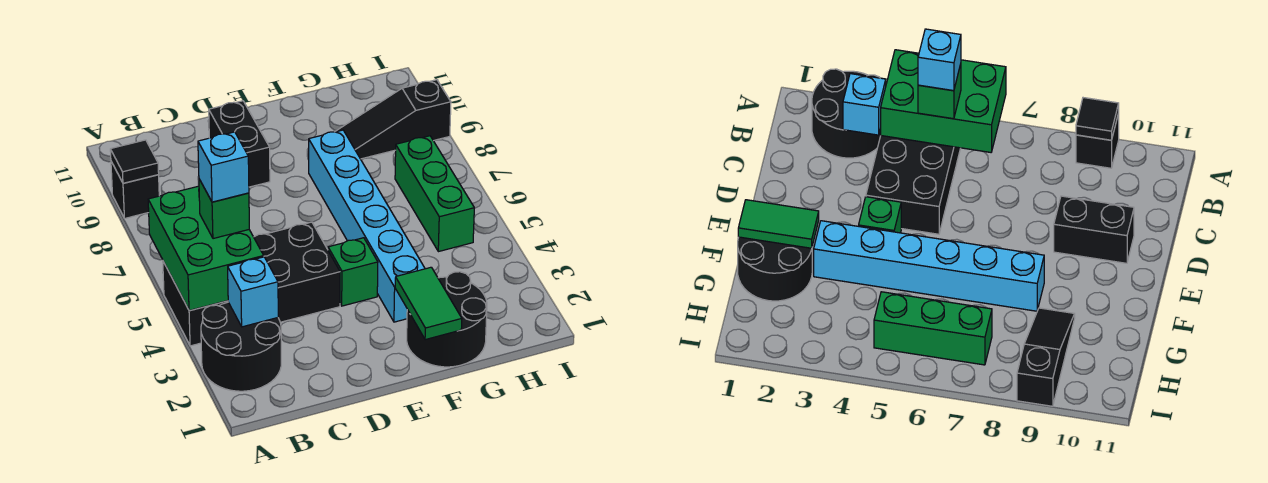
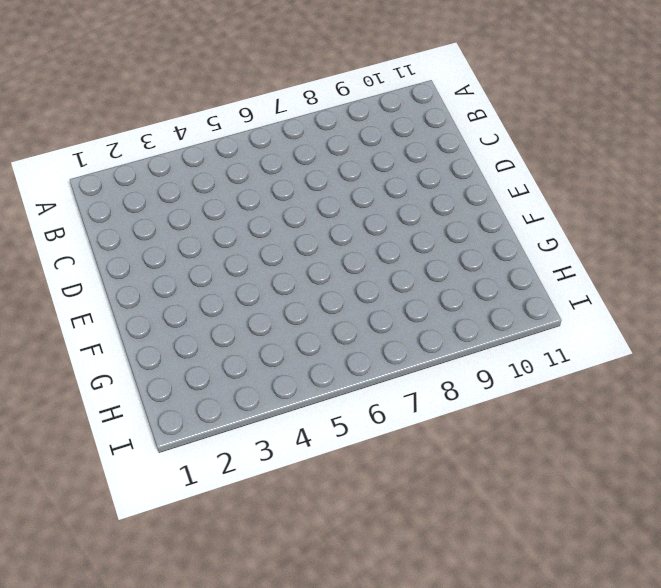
none -> black 2x2 round brick [201,302,281,391]
none -> black 2x4 brick [163,222,340,346]
none -> black 1x1 brick [111,162,159,218]

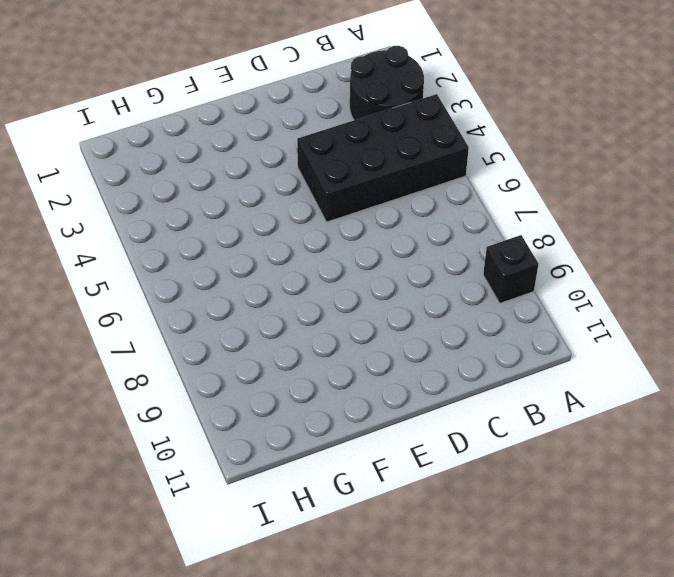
none -> black 1x2 brick [209,101,270,187]
none -> green 1x1 brick [328,238,378,306]
none -> black 2x2 round brick [407,272,487,367]

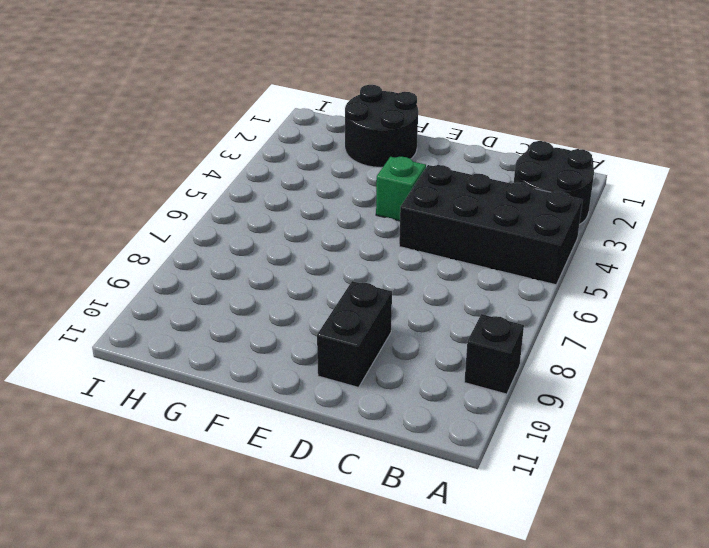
none -> cyan 1x6 brick [309,130,425,322]
none -> black 1x3 slope [335,80,451,159]
none -> green 1x3 brick [395,136,474,252]

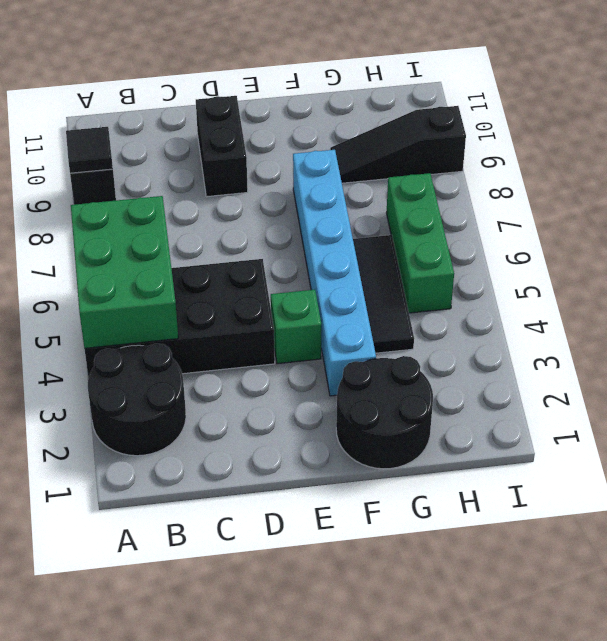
black 1x3 tile [353,235,414,353] -> none
none -> cyan 1x1 brick [228,257,278,327]
none -> green 1x2 tile [395,267,462,340]
none -> green 1x1 brick [199,179,249,239]

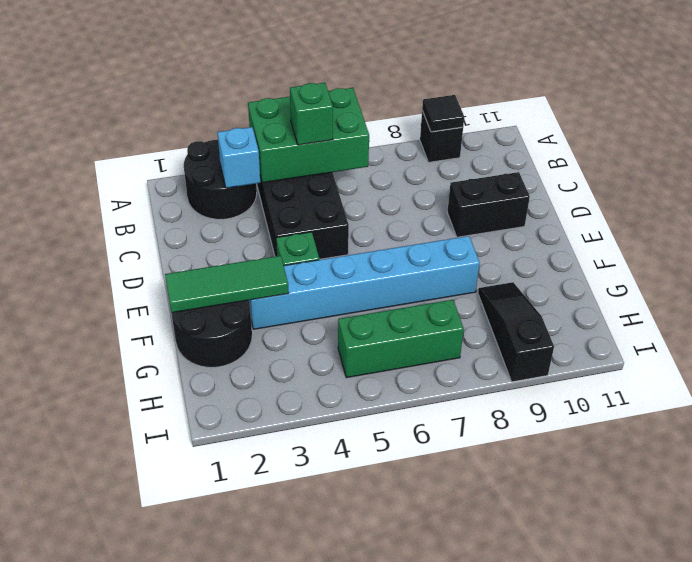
green 1x3 tile [165,256,289,313] -> green 1x2 tile [395,267,462,340]
none -> cyan 1x1 brick [198,132,249,202]

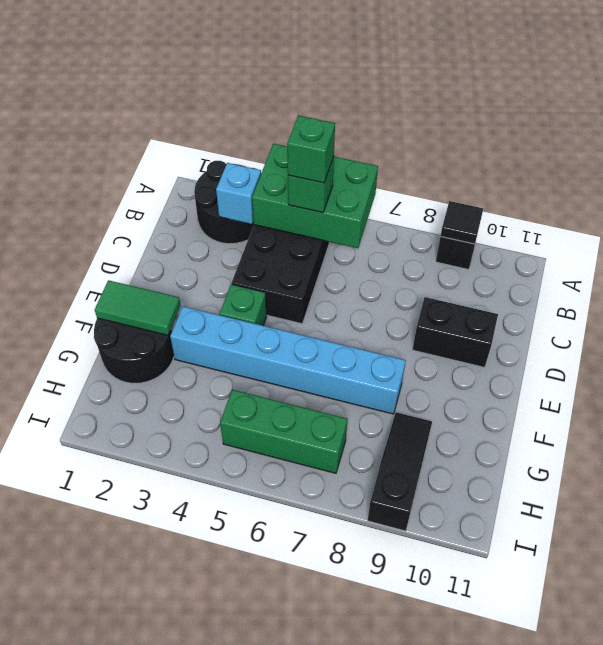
green 1x1 brick [287,115,335,183] -> cyan 1x1 brick [198,132,249,202]

